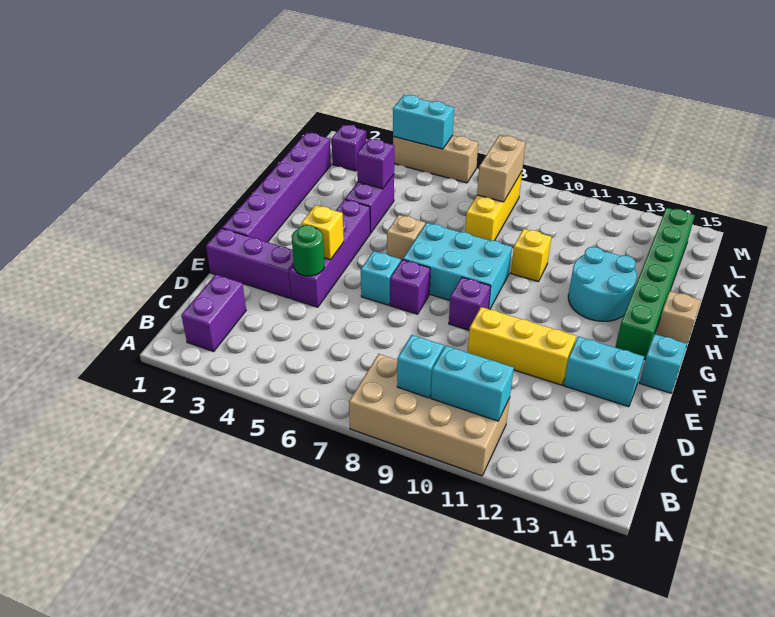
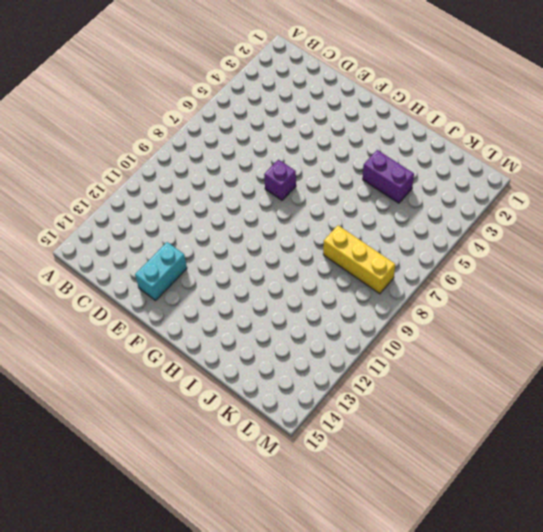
none -> tan 2x4 brick [349,354,510,476]
none -> purple 1x2 brick [181,274,246,352]
none -> purple 1x3 brick [206,228,294,298]

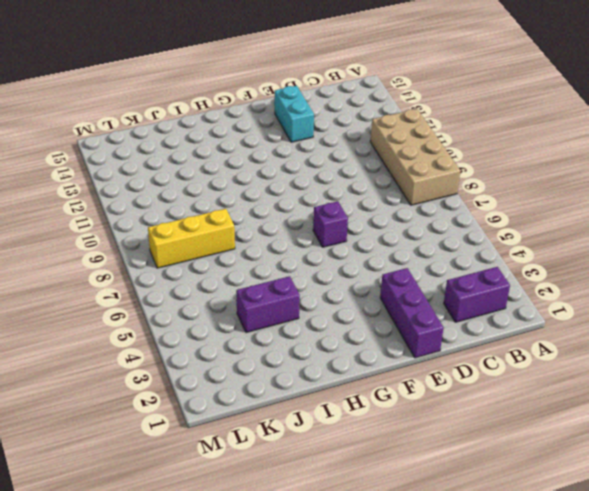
none -> purple 1x4 brick [289,200,370,307]
none -> yellow 1x3 brick [468,307,576,385]
none -> purple 1x6 brick [222,133,331,242]

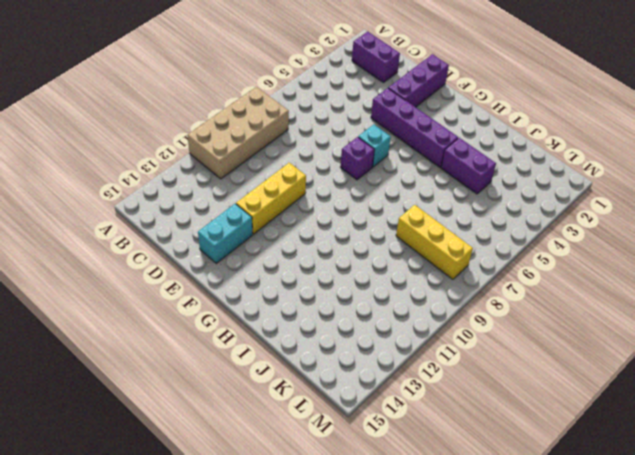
none -> purple 1x6 brick [222,133,331,242]
none -> purple 1x1 brick [449,277,491,330]
none -> cyan 1x1 brick [639,334,687,393]

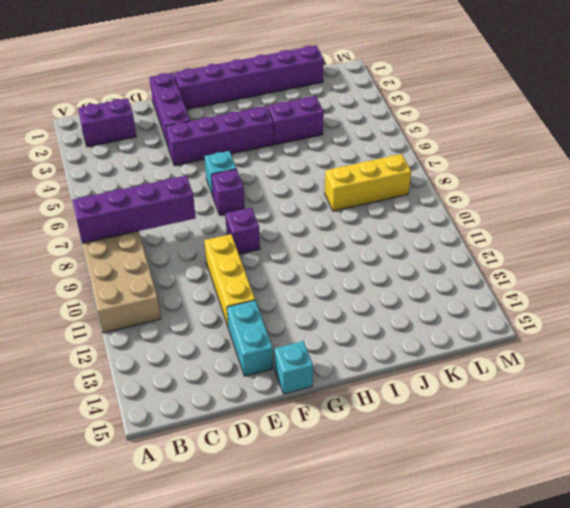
purple 1x4 brick [72,176,196,243] -> none
none -> cyan 2x3 brick [403,223,512,309]
none -> green 1x6 brick [615,208,695,360]
none -> tan 1x1 brick [387,215,425,261]

